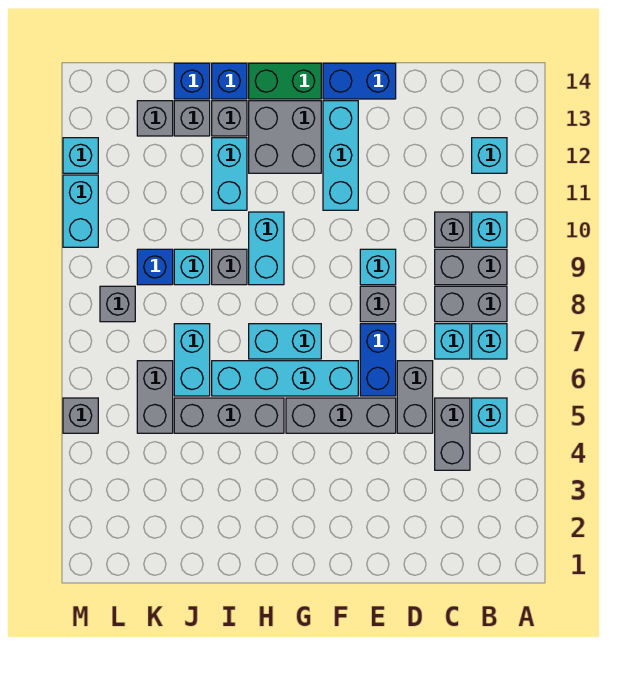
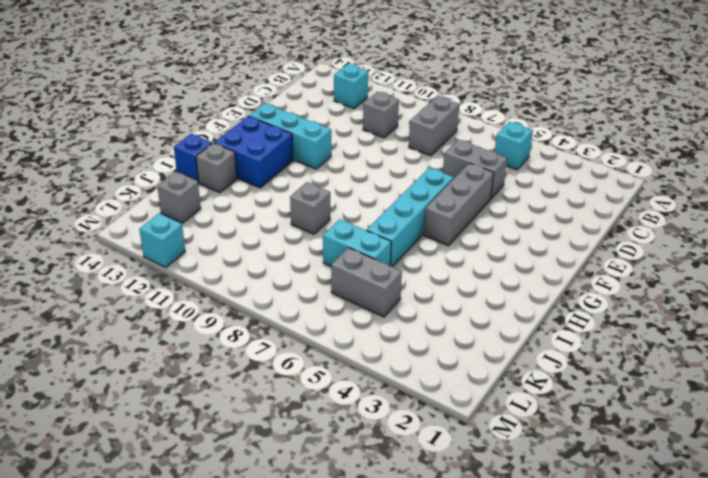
blue 2x2 brick [214,116,293,188] -> grey 2x2 brick [249,101,321,173]
none -> cyan 1x1 brick [472,324,507,359]
none -> grey 1x2 brick [435,249,507,285]
none -> cyan 1x1 brick [472,212,507,247]
none -> grey 1x2 brick [435,398,470,470]

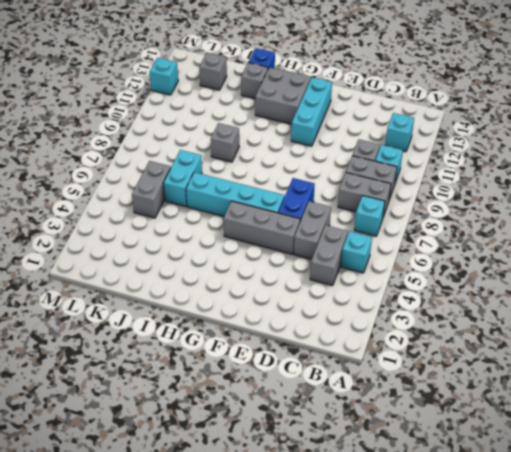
none -> cyan 1x1 brick [435,324,470,359]
none -> grey 1x1 brick [360,286,396,322]
none -> cyan 1x1 brick [360,249,396,285]
none -> blue 1x2 brick [323,63,396,99]

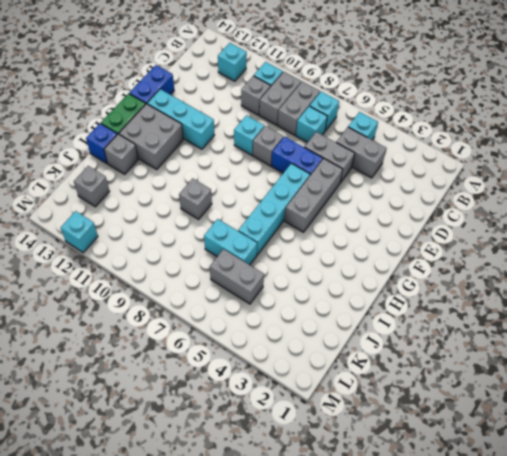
none -> cyan 1x2 brick [249,324,321,359]
none -> grey 1x3 brick [174,398,284,433]
none -> cyan 1x2 brick [249,212,284,285]
none -> cyan 1x2 brick [212,138,247,210]

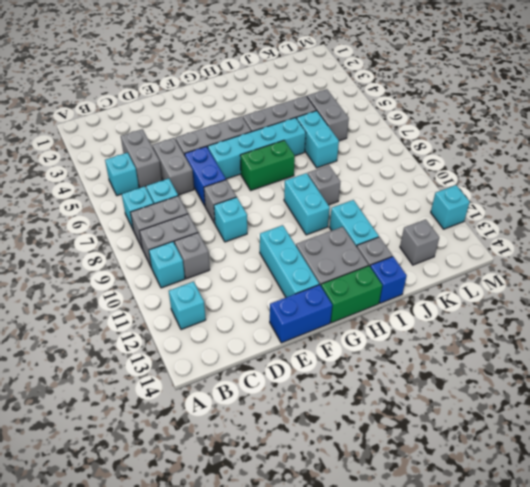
green 1x2 brick [240,140,295,190] -> cyan 1x2 brick [249,324,321,359]
none -> cyan 1x1 brick [174,249,210,285]
none -> grey 1x1 brick [174,101,210,136]
none -> blue 1x1 brick [174,63,210,99]
none -> blue 1x1 brick [137,249,173,285]

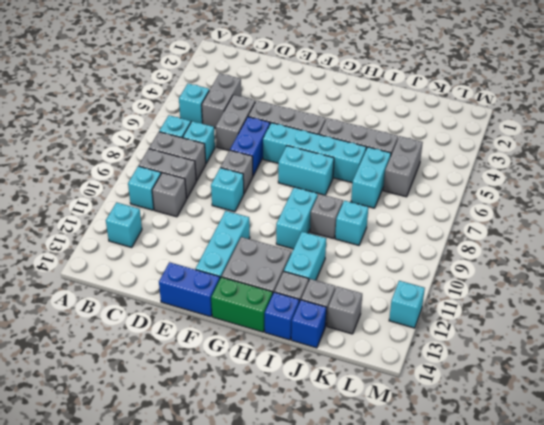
none -> blue 1x1 brick [137,249,173,285]
none -> grey 1x1 brick [100,286,135,322]
none -> grey 1x1 brick [63,398,98,433]
none -> cyan 1x2 brick [63,175,98,247]

